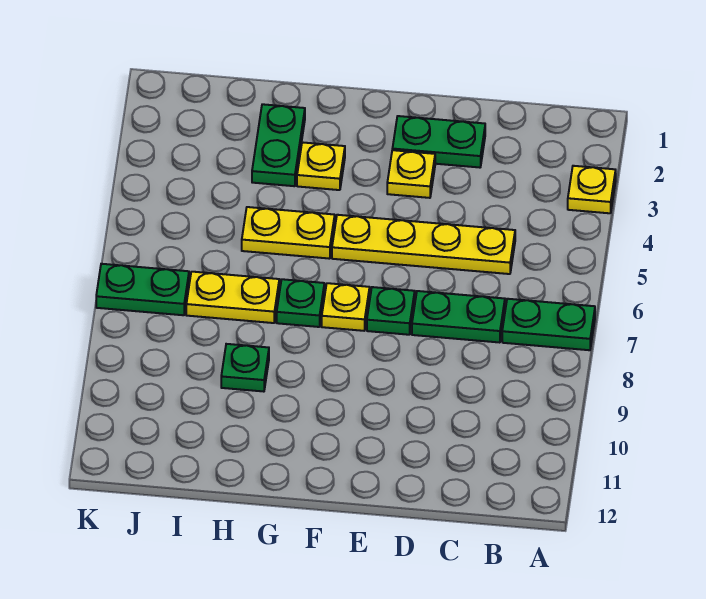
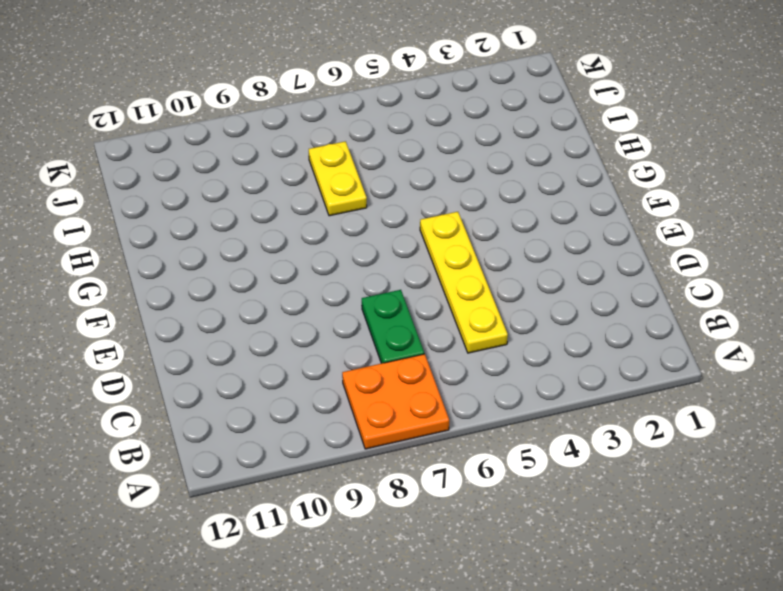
orange 2x2 plate [342,354,449,449] -> green 1x2 plate [502,299,595,350]
none -> yellow 1x1 plate [568,166,616,213]
none -> green 1x2 plate [392,116,485,168]
none -> yellow 1x1 plate [387,150,435,198]

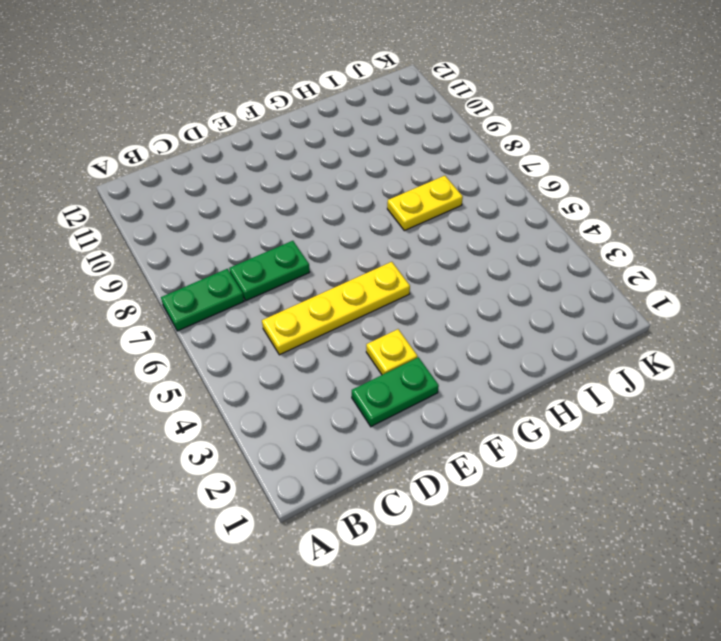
none -> yellow 1x1 plate [568,166,616,213]
none -> green 1x1 plate [367,287,415,335]
none -> yellow 1x1 plate [322,283,370,331]

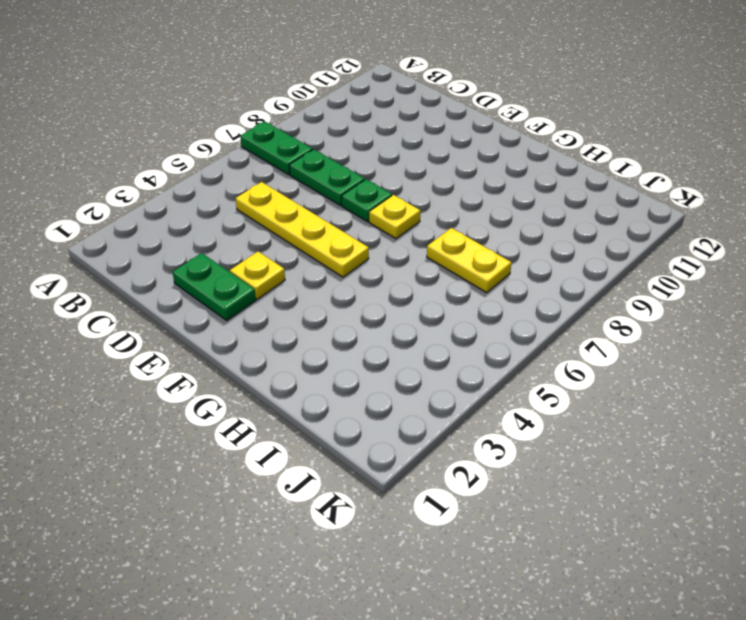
none -> yellow 1x1 plate [568,166,616,213]
none -> yellow 1x1 plate [297,142,345,190]
none -> yellow 1x2 plate [242,207,335,259]

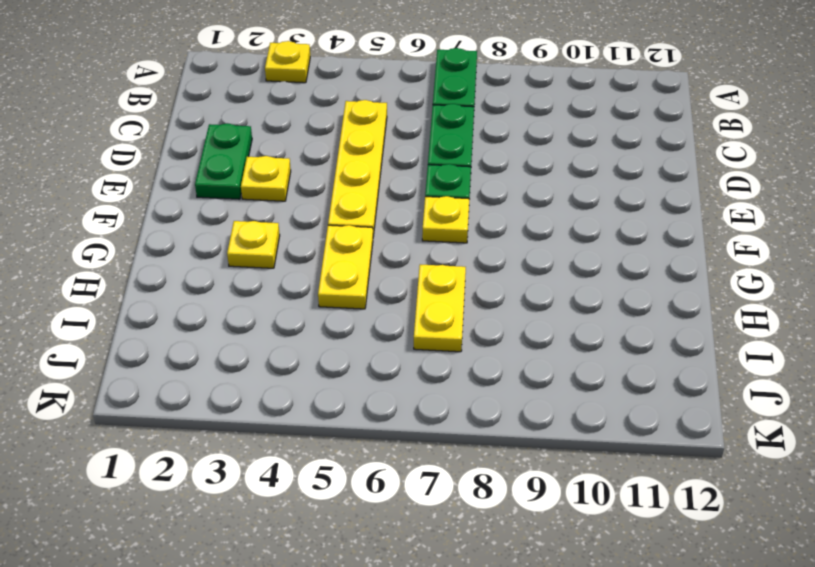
none -> green 1x1 plate [277,279,324,327]
none -> green 1x2 plate [252,104,305,186]
none -> green 1x1 plate [221,344,269,392]

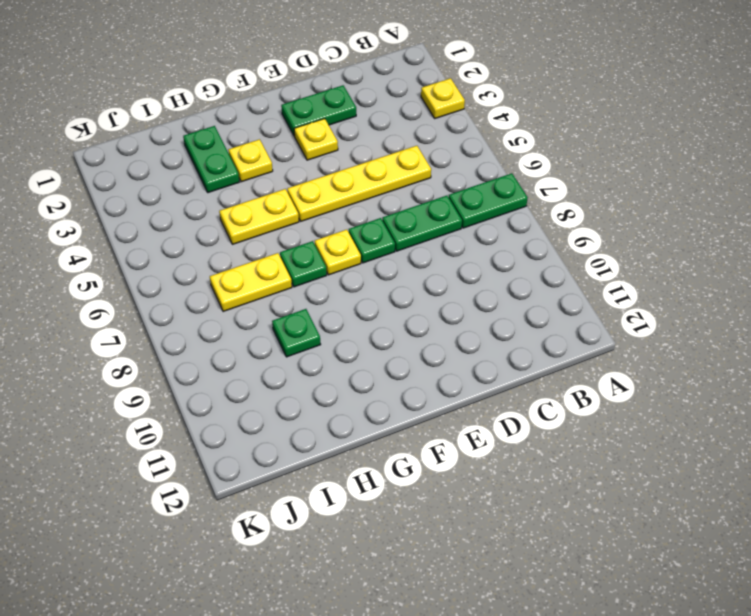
none -> green 1x2 plate [96,264,189,315]

